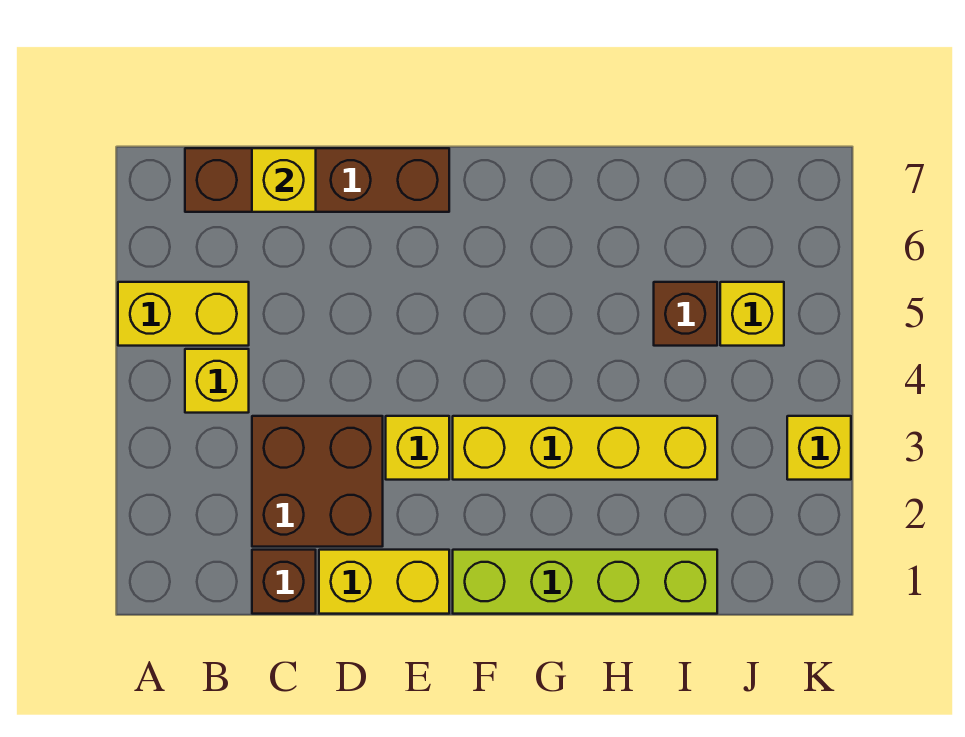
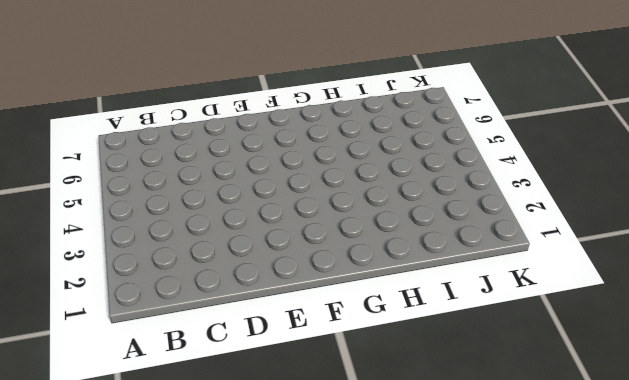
none -> yellow 1x2 brick [118,282,249,346]
none -> yellow 1x1 brick [185,349,249,413]
none -> brown 1x4 brick [185,148,449,212]

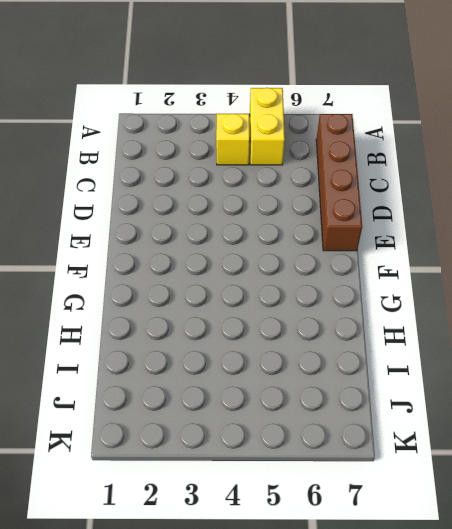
none -> brown 1x1 brick [252,550,316,614]
none -> brown 2x2 brick [252,416,383,547]
none -> yellow 1x2 brick [319,550,449,614]

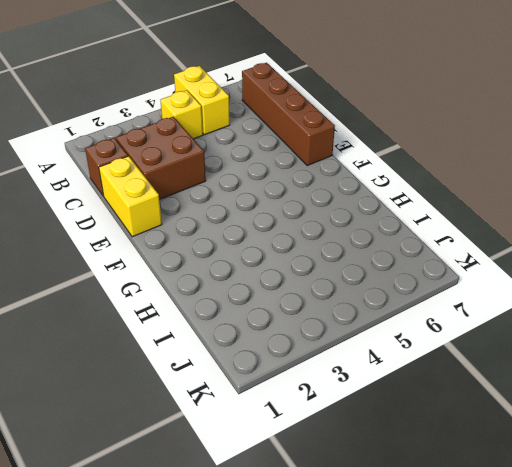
none -> yellow 1x1 brick [386,416,449,480]
none -> lime 1x4 brick [453,550,717,614]
none -> yellow 1x4 brick [453,416,717,480]

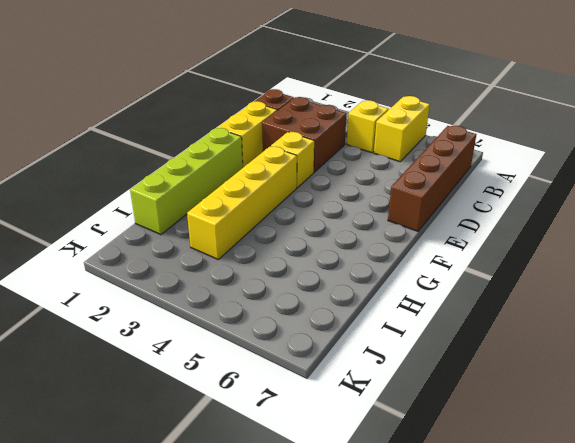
none -> brown 1x1 brick [654,282,717,346]
none -> yellow 1x1 brick [720,282,784,346]
none -> yellow 1x1 brick [787,416,851,480]

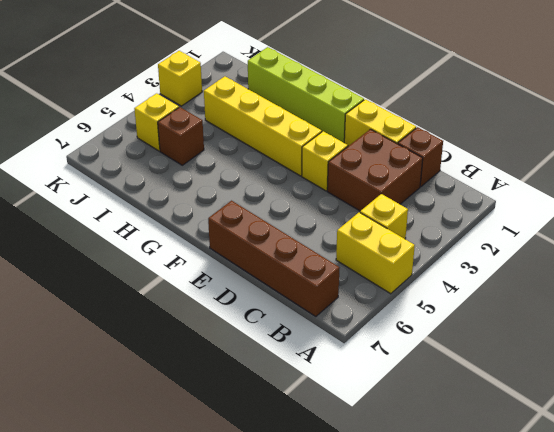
none -> yellow 1x1 brick [252,148,316,212]

